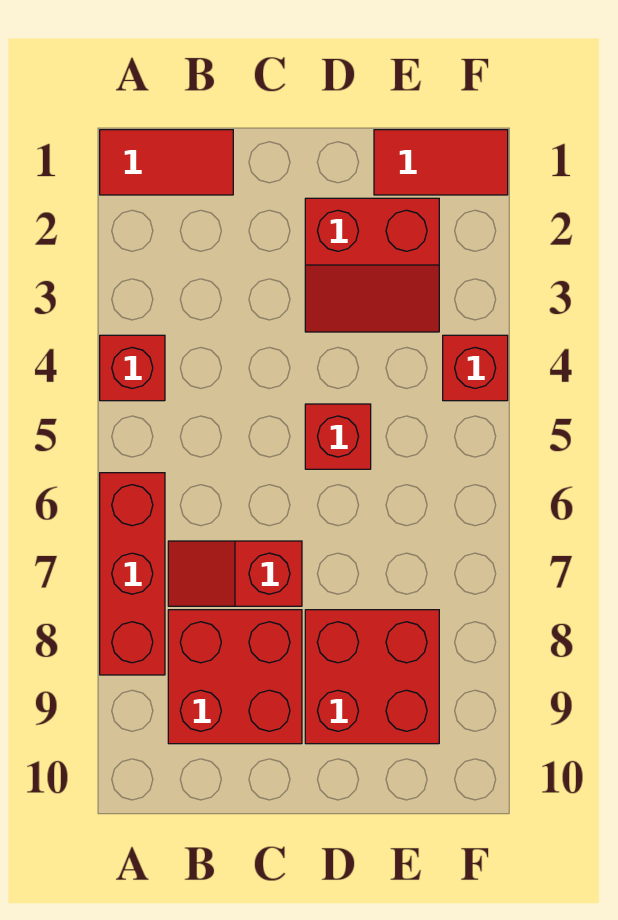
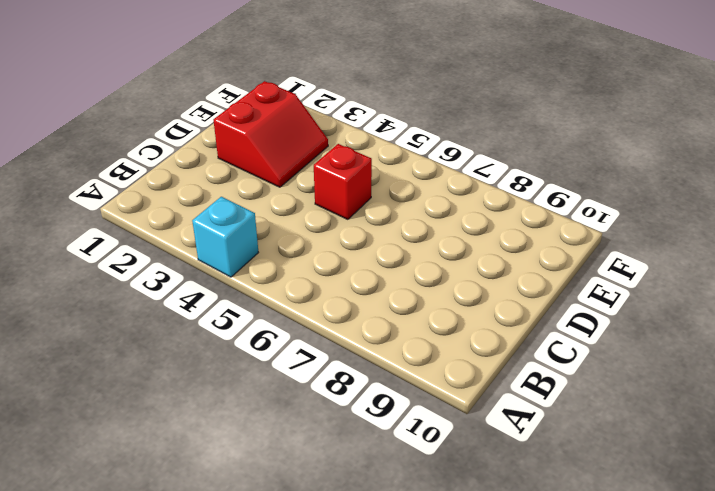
cyan 1x1 brick [192,197,258,277] -> red 1x1 brick [100,335,165,401]
none -> red 1x2 tile [100,130,233,195]
none -> red 1x3 brick [100,473,165,675]

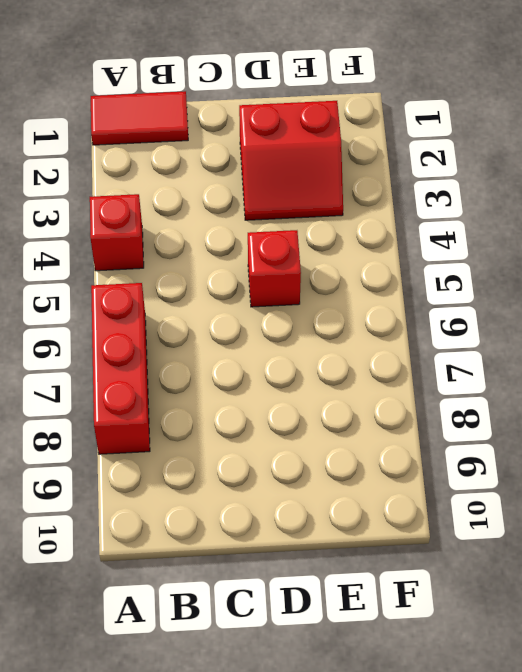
none -> red 1x2 slope [168,541,302,606]
none -> red 2x2 brick [168,610,302,744]

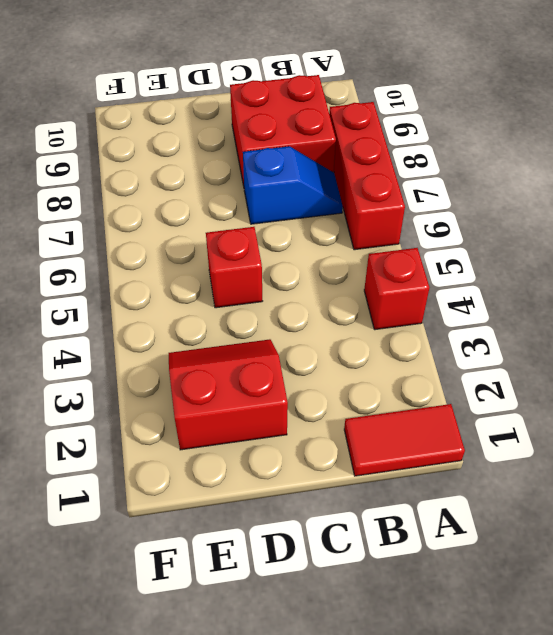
blue 1x2 slope [243,146,343,224] -> red 1x2 slope [168,541,302,606]
none -> red 2x2 brick [305,610,439,744]
none -> red 1x2 tile [374,130,508,195]

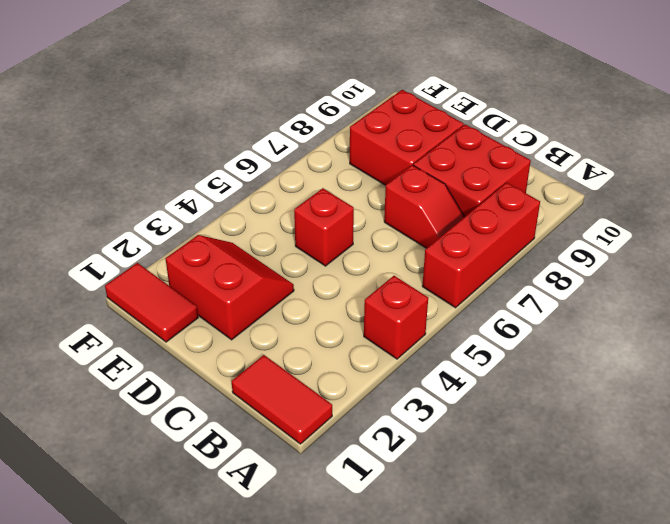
none -> red 1x1 brick [443,335,508,401]

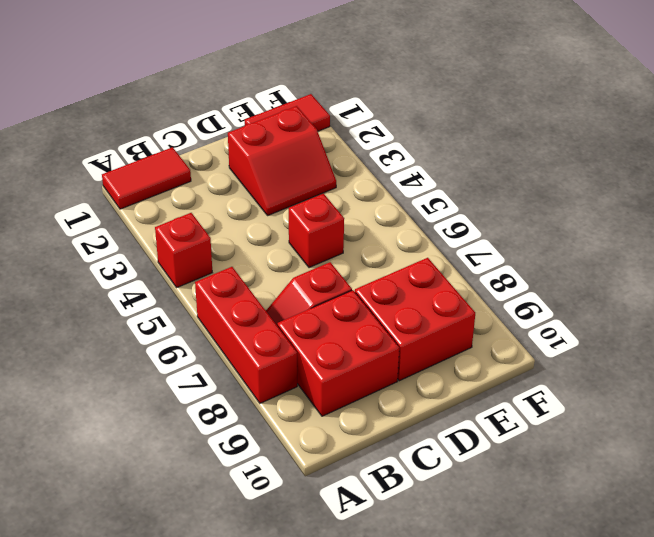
none -> red 1x1 brick [443,335,508,401]

